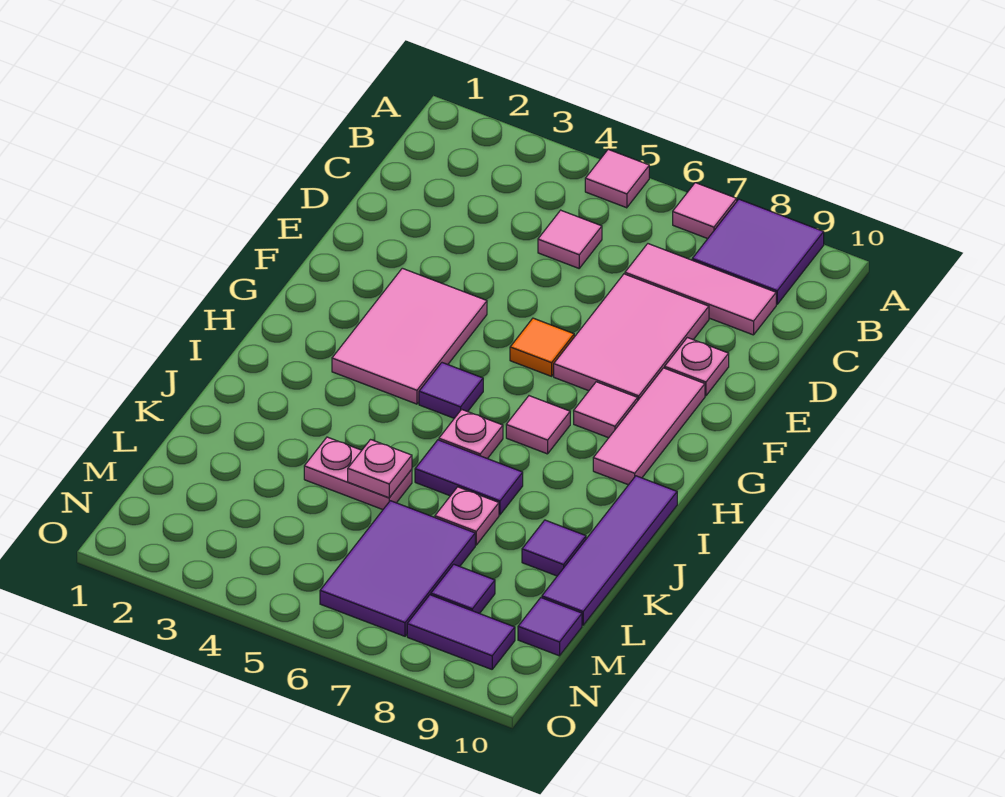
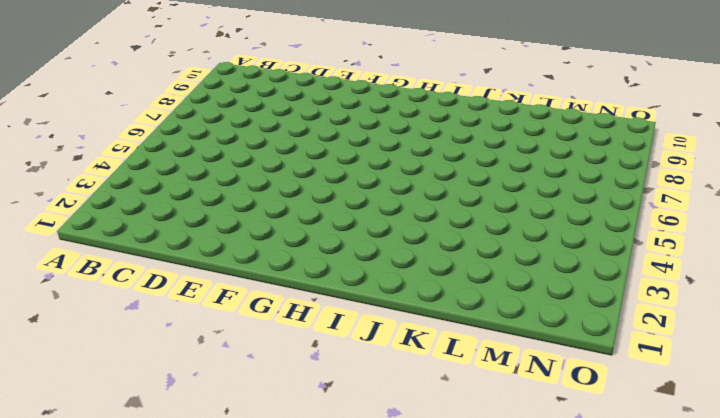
none -> pink 1x1 tile [585,149,649,208]
none -> pink 1x1 tile [673,183,737,239]
none -> purple 2x2 tile [692,199,824,304]

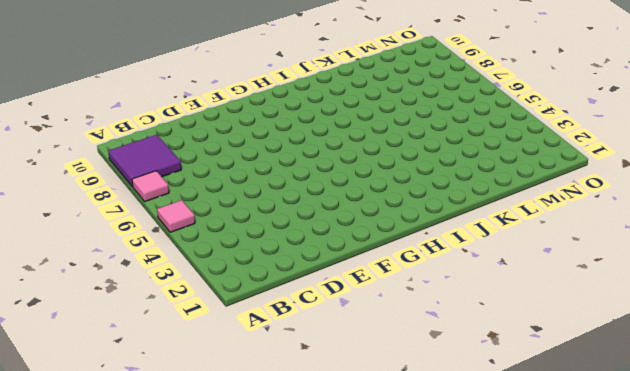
none -> pink 1x1 tile [538,210,602,268]
none -> pink 1x3 tile [625,244,776,335]
none -> pink 2x3 tile [554,274,709,400]

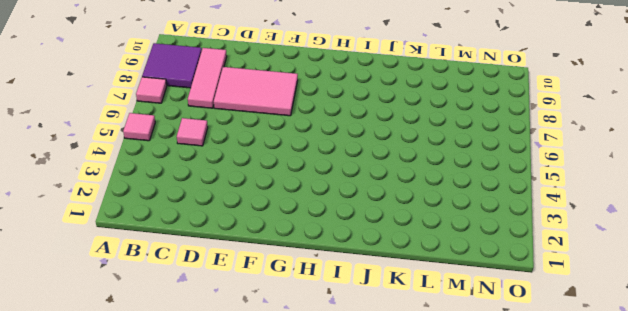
none -> pink 1x1 plate [665,338,729,396]
none -> pink 2x3 tile [332,268,487,404]
none -> orange 1x1 tile [510,318,574,376]

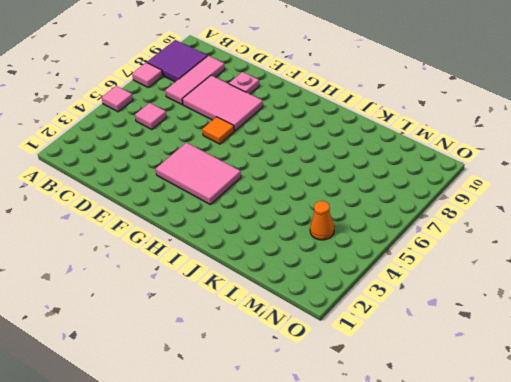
orange 1x1 cone [310,201,334,240] -> none
none -> pink 1x3 tile [593,368,705,485]
none -> pink 1x1 tile [574,382,638,438]
none -> purple 1x1 tile [419,363,483,418]

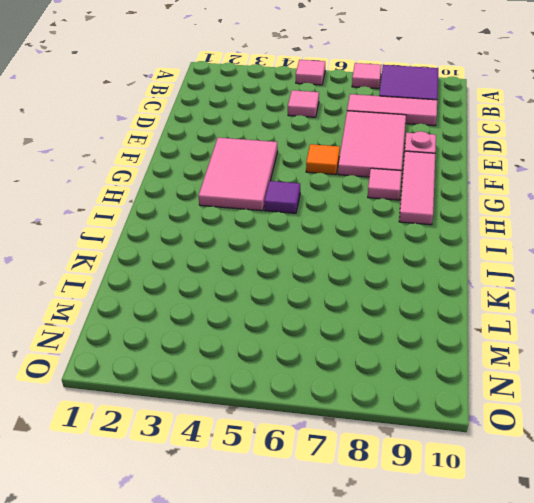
none -> pink 1x1 tile [506,396,570,454]
none -> pink 1x1 plate [439,409,503,459]
none -> purple 1x4 tile [542,476,677,625]

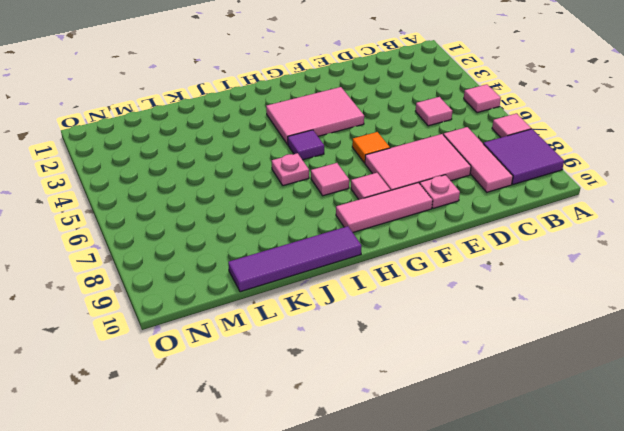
none -> purple 1x2 tile [415,440,523,515]
none -> pink 1x2 plate [304,437,412,510]
none -> pink 1x1 plate [435,487,499,545]

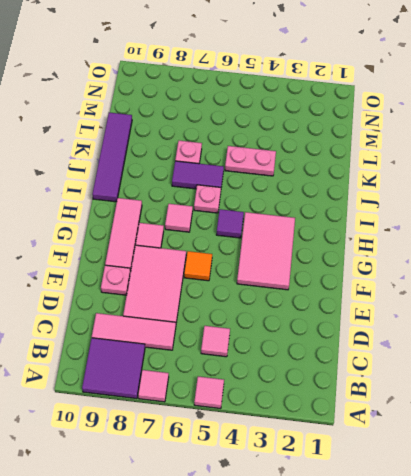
none -> purple 1x1 tile [522,520,586,576]
none -> purple 2x3 tile [320,501,475,636]
none -> purple 1x1 tile [431,564,495,614]

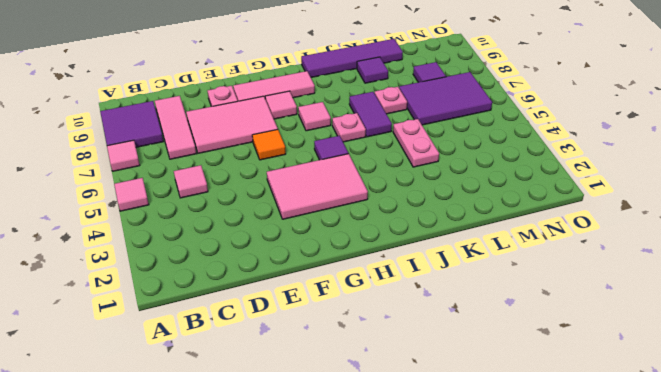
none -> purple 1x1 tile [518,598,582,656]
none -> purple 1x2 tile [407,595,515,669]
none -> pink 1x1 plate [348,440,412,498]

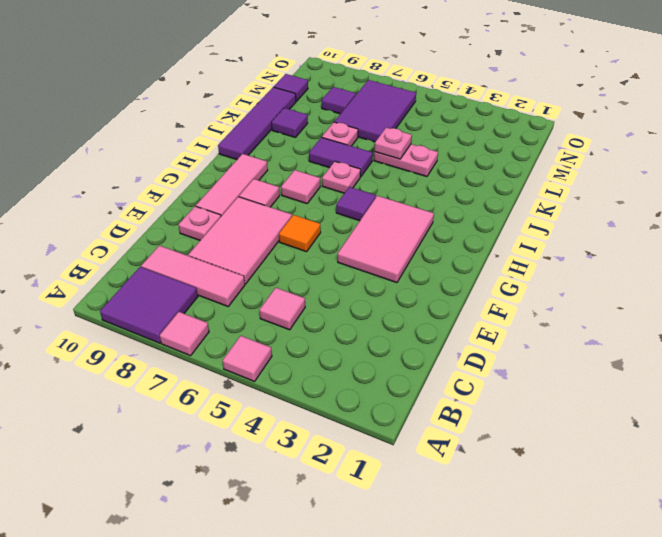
none -> purple 1x2 tile [407,595,515,669]

